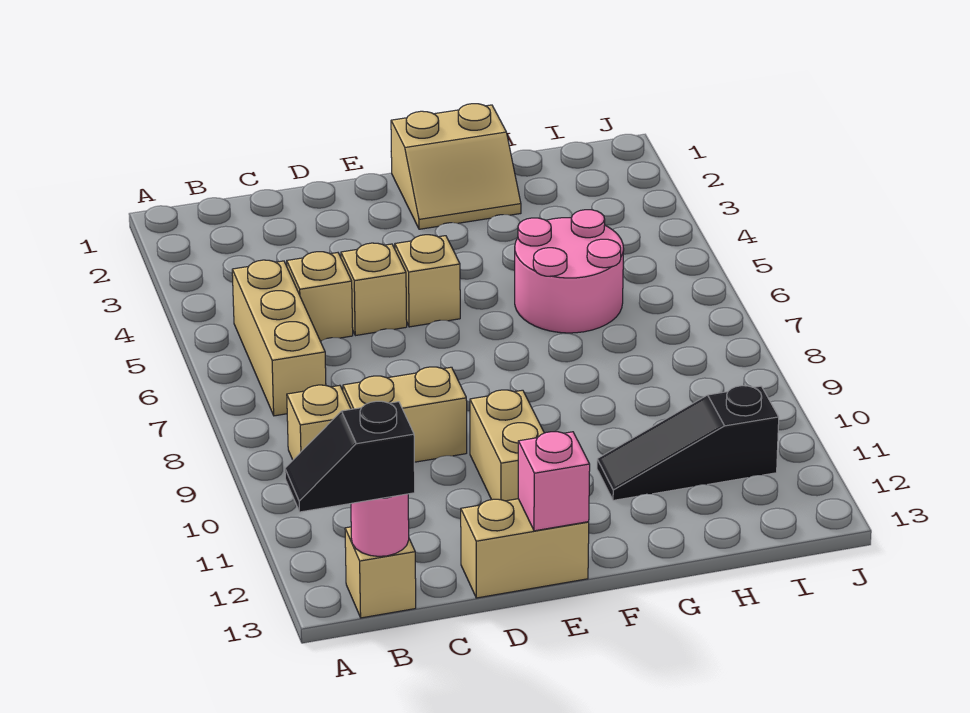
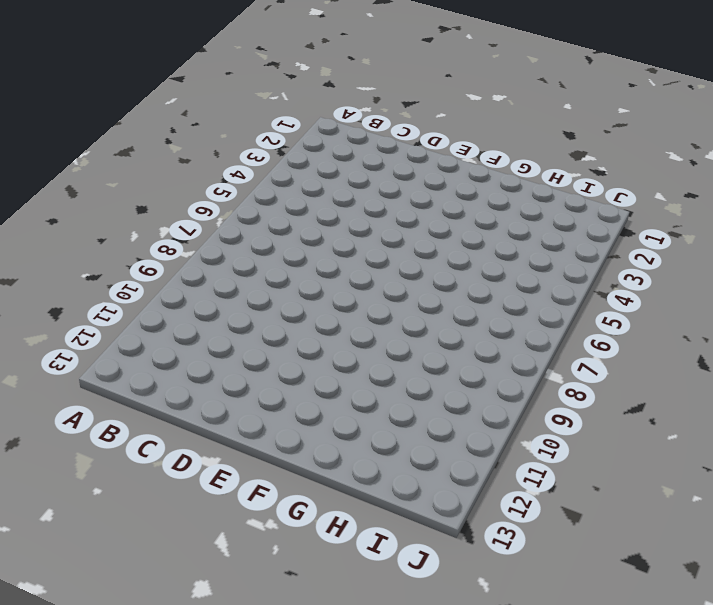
none -> tan 1x3 brick [232,260,326,416]
none -> tan 1x1 brick [287,385,351,460]
none -> tan 1x1 brick [345,527,416,618]

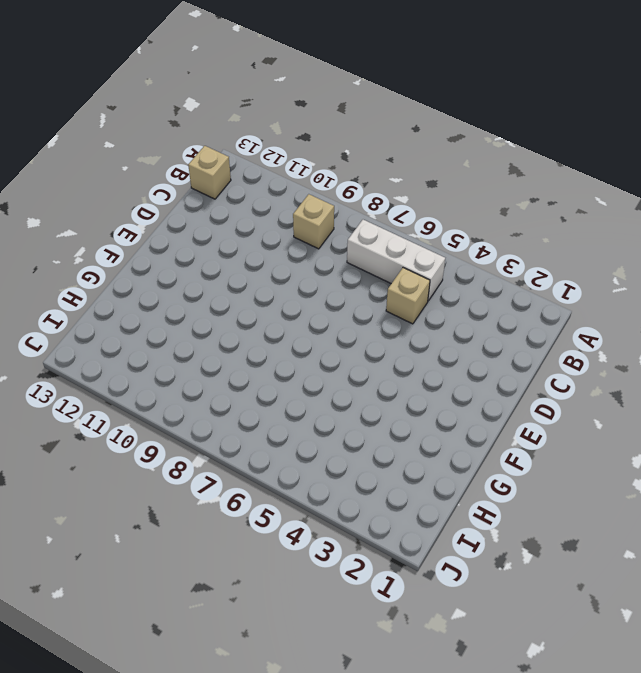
white 1x3 brick [347,220,445,301] -> tan 1x3 brick [232,260,326,416]
none -> tan 1x2 brick [343,367,467,462]
none -> tan 1x1 brick [341,243,407,336]
none -> tan 1x2 brick [461,499,589,598]

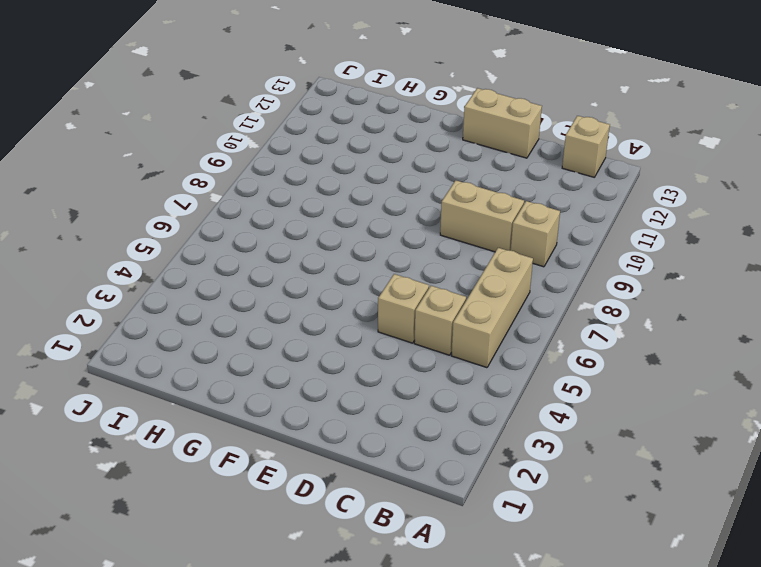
none -> tan 1x1 brick [395,235,460,327]
none -> tan 1x2 brick [470,390,544,501]
none -> tan 2x2 slope [391,104,521,229]

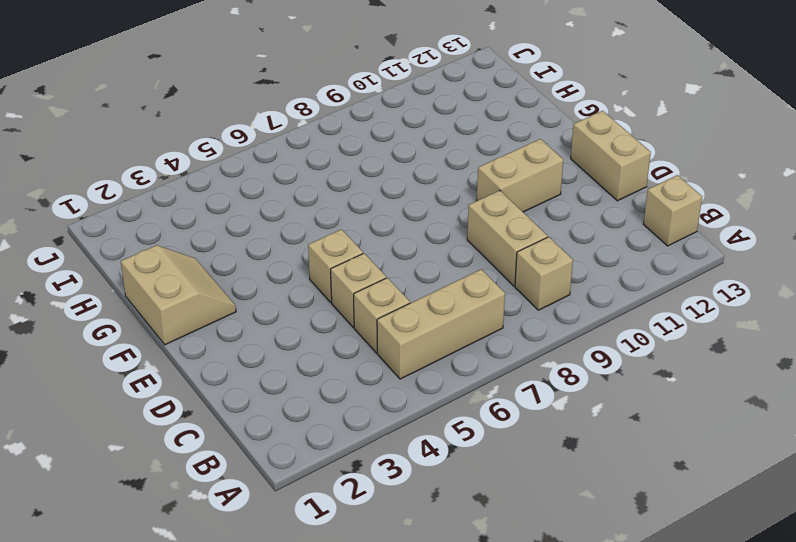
none -> pink 2x2 round brick [515,210,624,333]
none -> black 1x3 slope [597,386,779,500]
none -> pink 1x1 round brick [351,494,409,556]

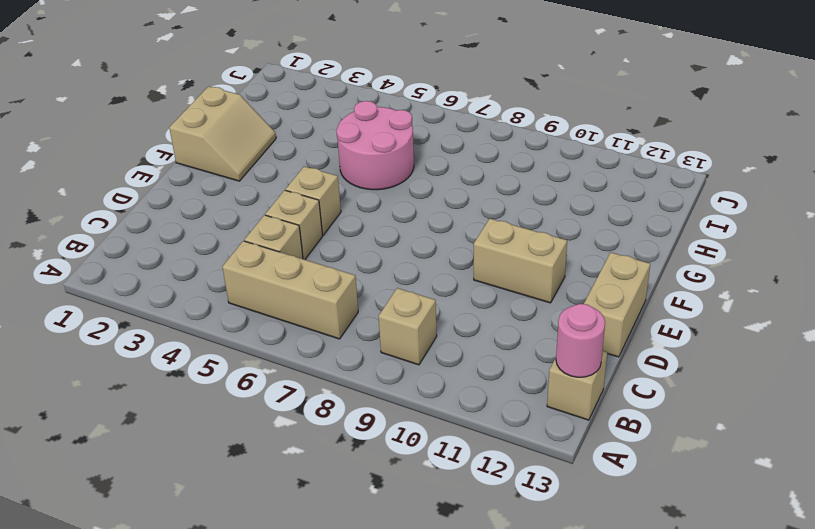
none -> tan 1x2 brick [343,367,467,462]
none -> black 1x3 slope [597,386,779,500]
none -> pink 1x1 brick [518,432,590,531]

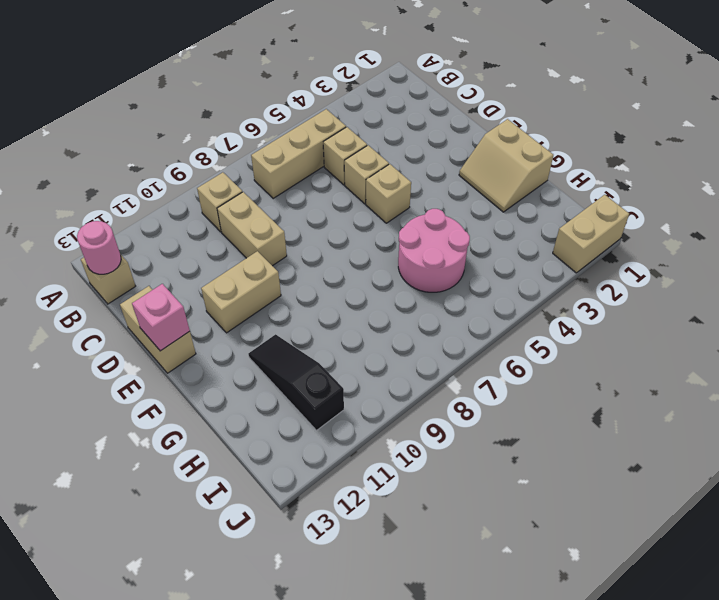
tan 1x2 brick [553,195,629,273] -> none
none -> black 1x2 slope [285,401,415,512]

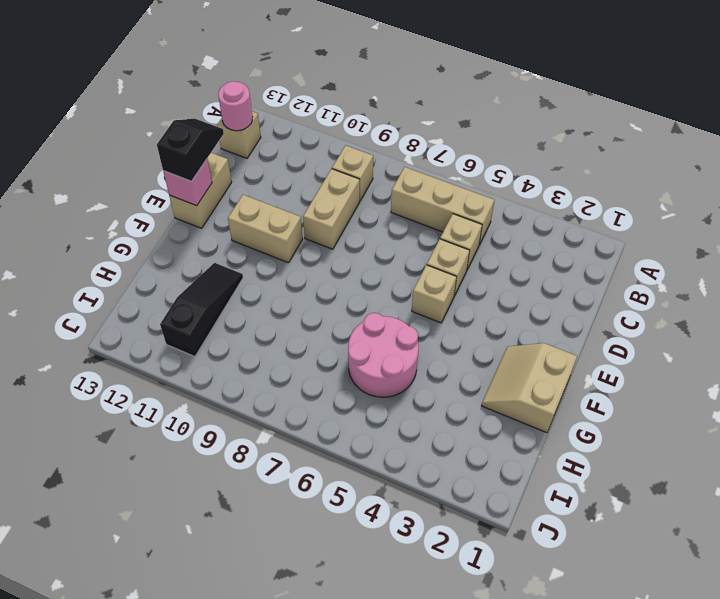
black 1x2 slope [157,119,224,181] -> black 1x2 slope moved to [285,401,415,512]

